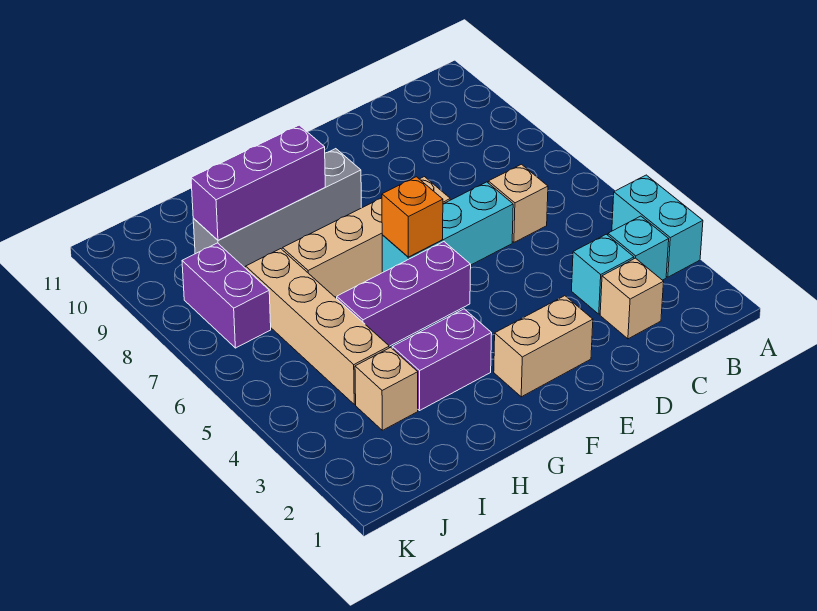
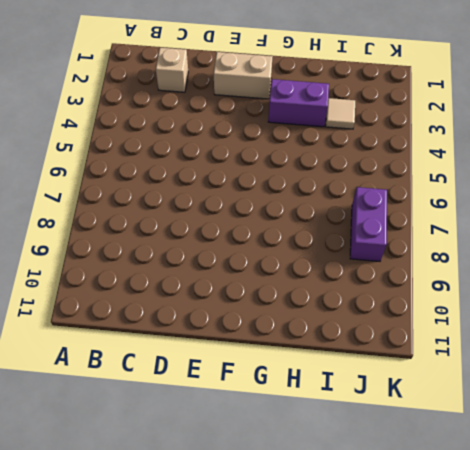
tan 1x1 tile [326,98,355,129] -> tan 1x1 brick [355,347,418,430]
none -> cyan 1x2 brick [612,175,703,277]
none -> cyan 1x1 brick [608,216,669,280]
none -> cyan 1x1 brick [572,234,634,314]

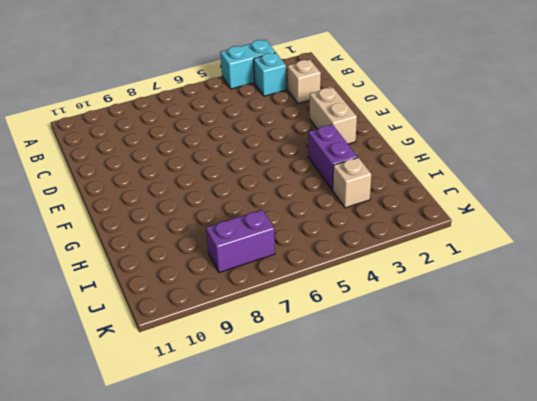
none -> cyan 1x1 brick [572,234,634,314]
none -> tan 1x1 brick [488,164,548,242]
none -> cyan 1x3 brick [382,182,513,273]

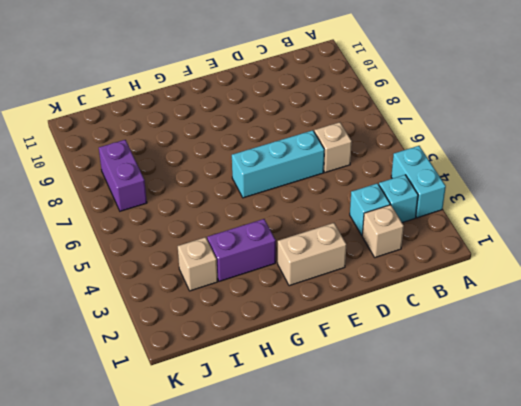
none -> tan 1x4 brick [283,177,450,297]
none -> purple 1x3 brick [337,242,471,346]
none -> grey 1x4 brick [193,149,361,268]

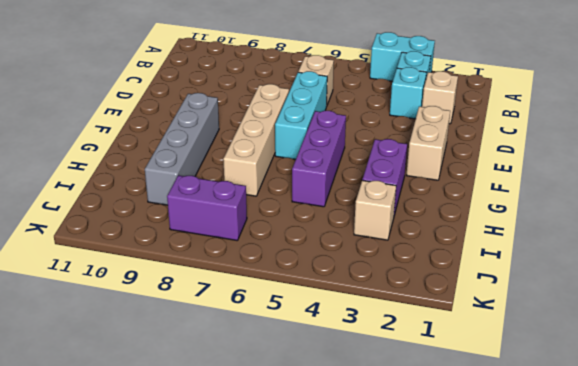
none -> tan 1x4 brick [246,249,389,404]
none -> orange 1x1 brick [382,177,443,257]
none -> purple 1x3 brick [191,125,325,240]

